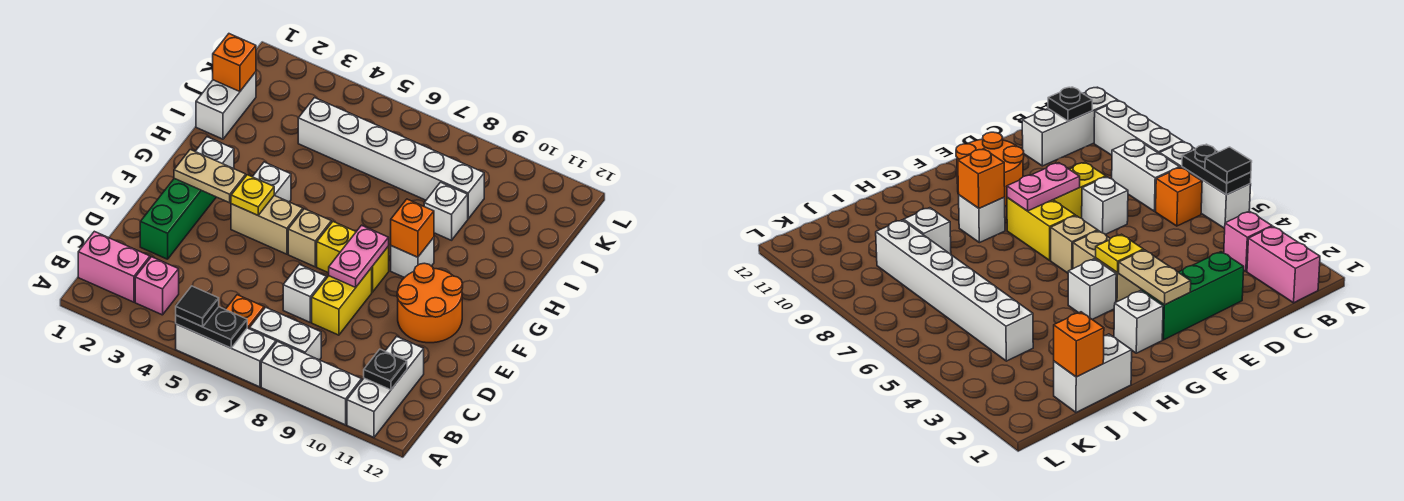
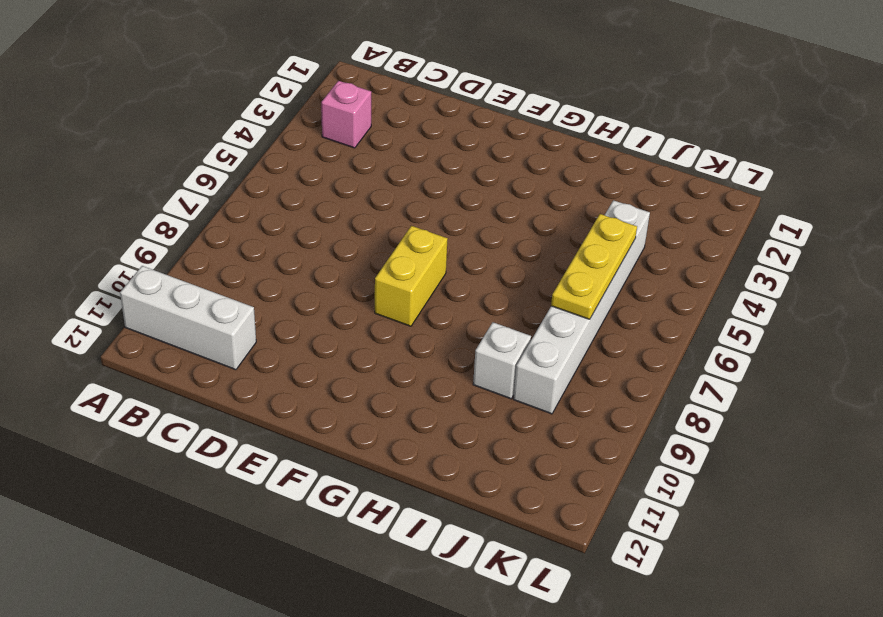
yellow 1x3 plate [551,214,637,319] -> none
none -> white 1x3 brick [176,324,276,387]
none -> white 1x3 brick [261,341,362,425]
none -> pink 1x2 brick [78,231,150,302]

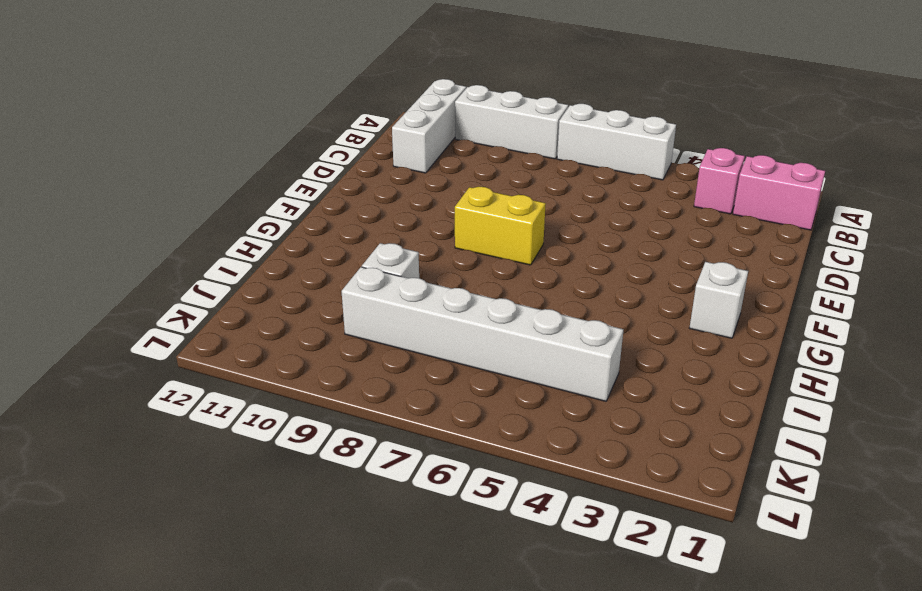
none -> orange 1x1 brick [225,295,264,329]
none -> white 1x2 brick [250,307,321,360]
none -> green 1x3 brick [140,178,216,259]

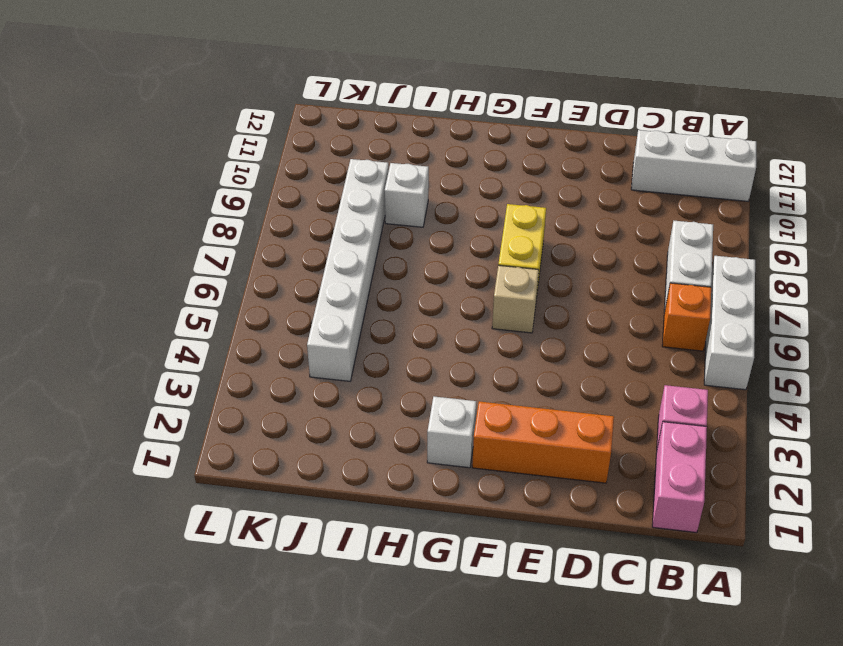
orange 1x3 brick [472,401,614,483] -> green 1x3 brick [140,178,216,259]
none -> white 1x3 brick [261,341,362,425]
none -> white 1x1 brick [283,264,326,322]
none -> yellow 1x2 brick [312,268,372,335]

